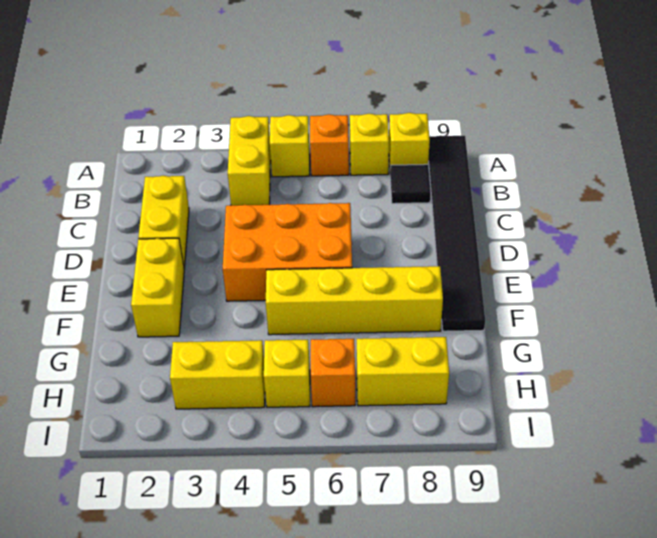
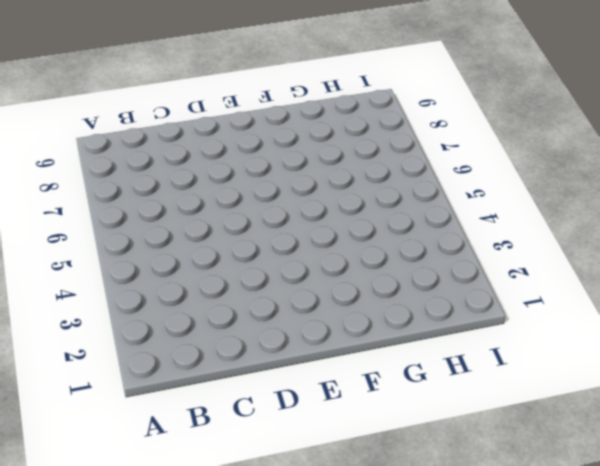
none -> yellow 1x2 brick [228,116,271,205]
none -> yellow 1x1 brick [270,115,310,177]
none -> orange 1x1 brick [310,114,349,176]

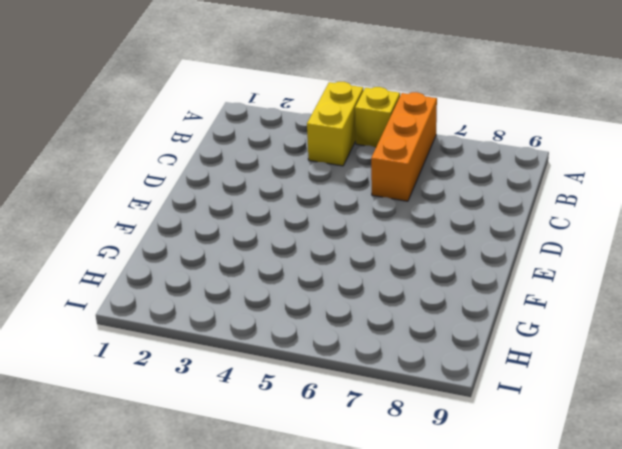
orange 1x3 brick [371,92,437,201] -> orange 1x1 brick [310,114,349,176]
none -> yellow 1x1 brick [350,114,389,175]
none -> yellow 1x1 brick [389,113,430,167]
none -> black 1x6 tile [429,136,485,331]

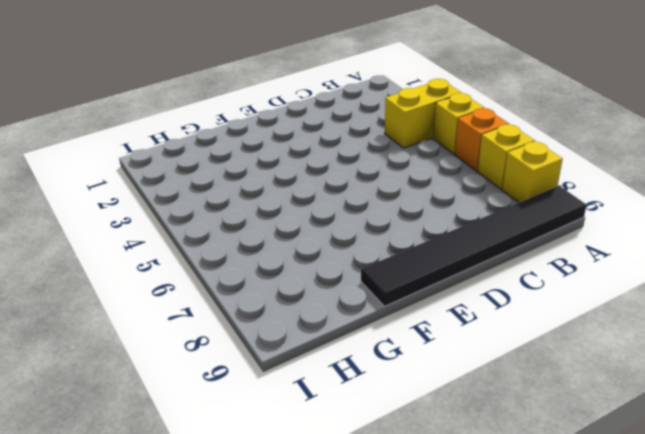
none -> black 1x1 tile [390,164,431,204]
none -> yellow 1x2 brick [138,176,189,269]
none -> orange 2x3 brick [223,203,352,301]

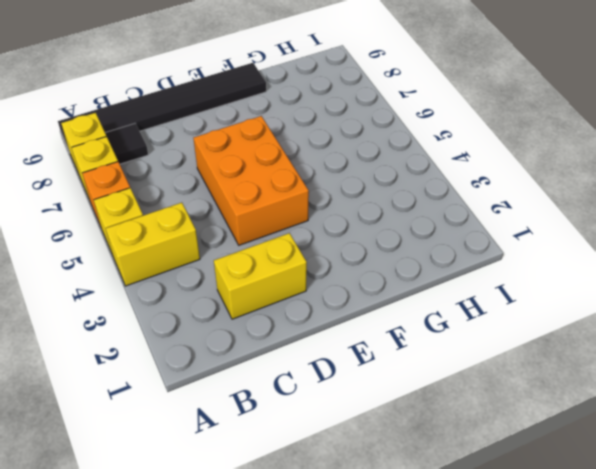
none -> yellow 1x2 brick [131,238,184,337]
none -> yellow 1x4 brick [266,266,443,335]
none -> yellow 1x2 brick [170,340,265,409]

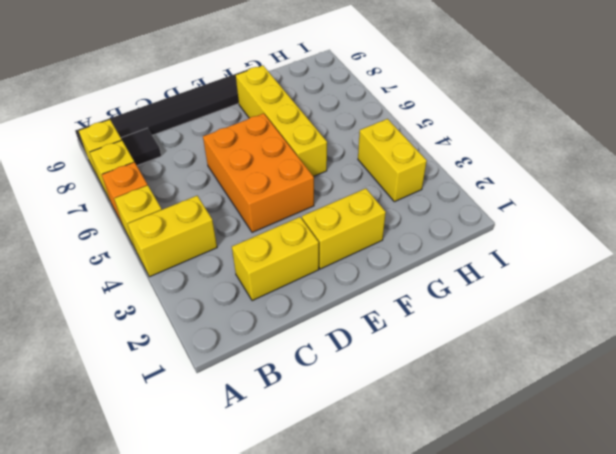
none -> yellow 1x1 brick [264,340,310,407]
none -> orange 1x1 brick [311,339,355,407]
none -> yellow 1x2 brick [357,337,449,406]

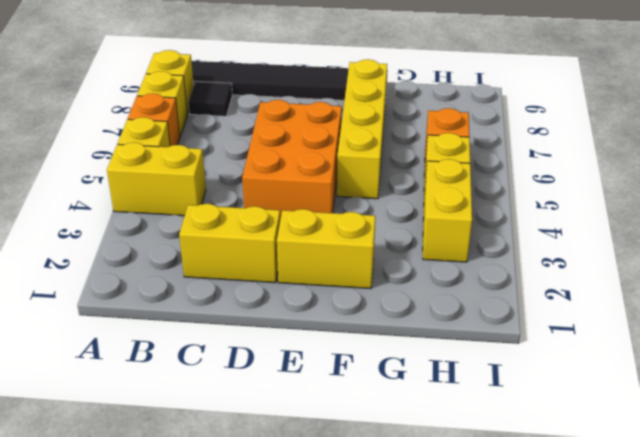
none -> yellow 1x2 brick [357,337,449,406]

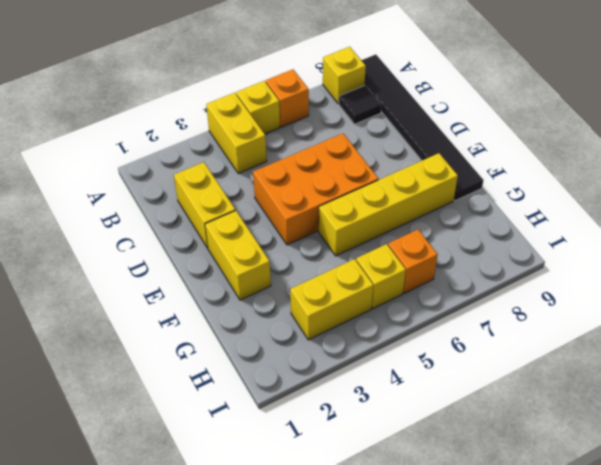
none -> yellow 1x1 brick [350,114,389,175]
none -> yellow 1x2 brick [357,337,449,406]

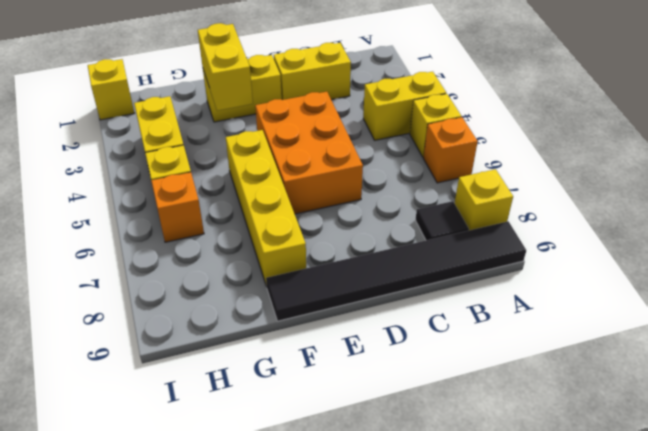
yellow 1x2 brick [198,23,253,111] -> yellow 1x2 brick moved to [357,337,449,406]
yellow 1x1 brick [88,59,134,120] -> yellow 1x1 brick moved to [350,114,389,175]

